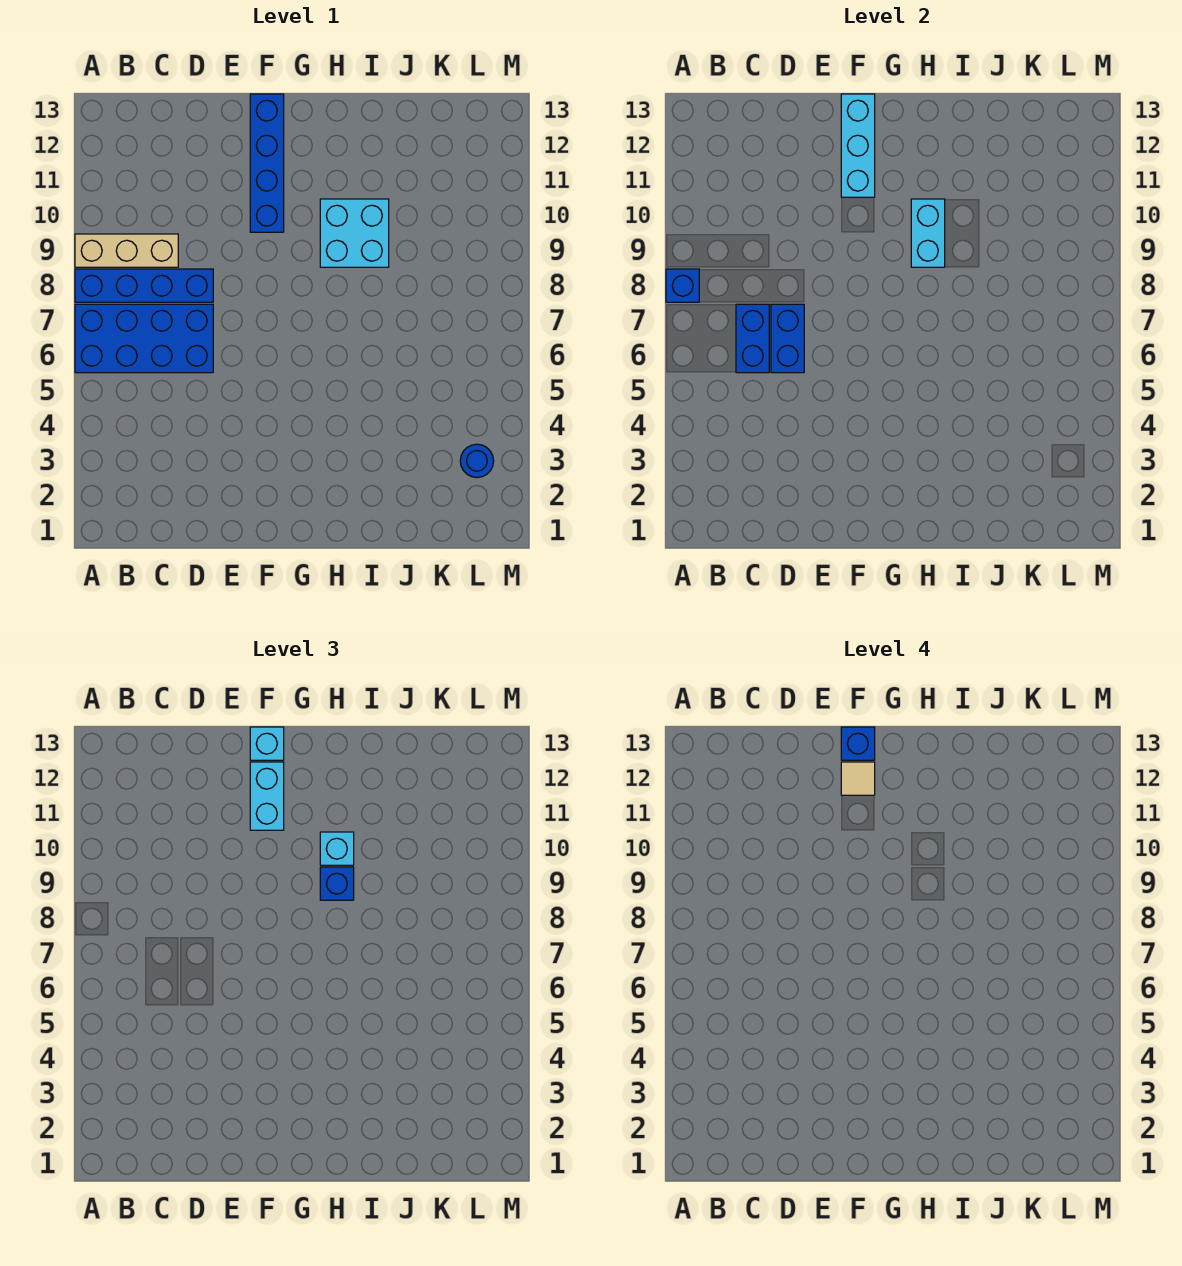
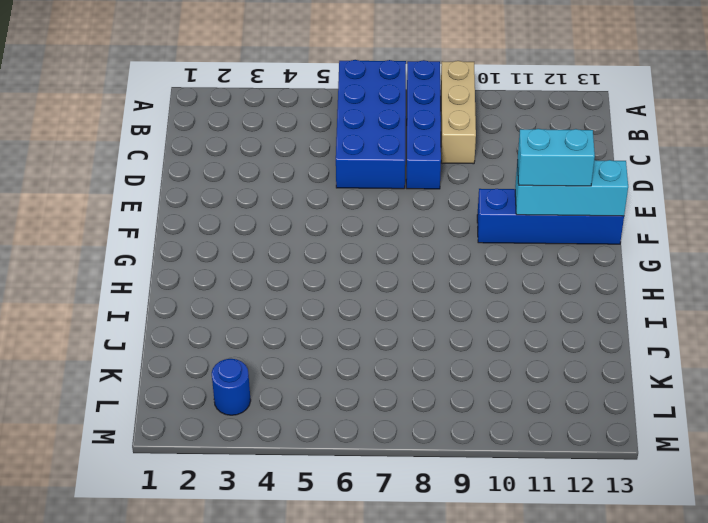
none -> cyan 2x2 brick [320,199,389,267]
none -> blue 1x1 brick [666,269,699,302]
none -> blue 1x2 brick [736,304,769,373]

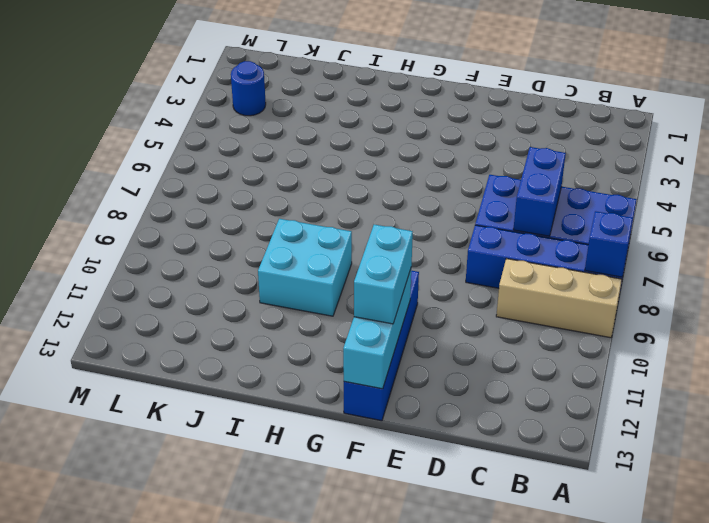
none -> blue 1x2 brick [771,304,804,373]
none -> cyan 1x2 brick [911,199,945,267]
none -> cyan 1x1 brick [250,727,284,760]

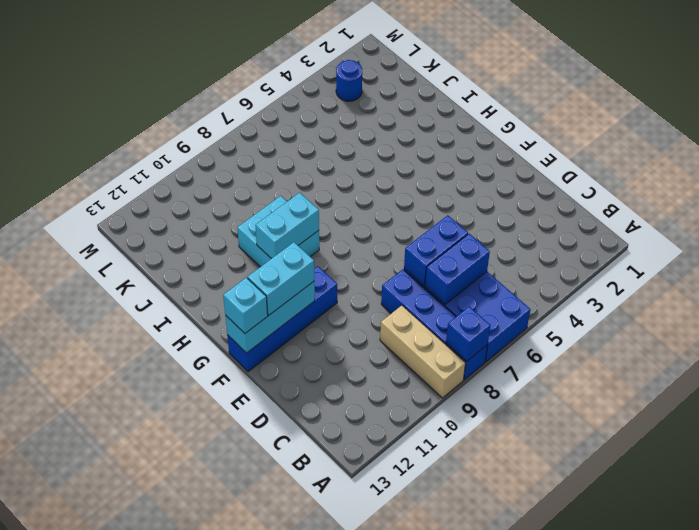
none -> blue 1x1 brick [320,867,354,900]
none -> cyan 1x1 brick [320,832,354,865]
none -> tan 1x1 tile [841,762,875,795]

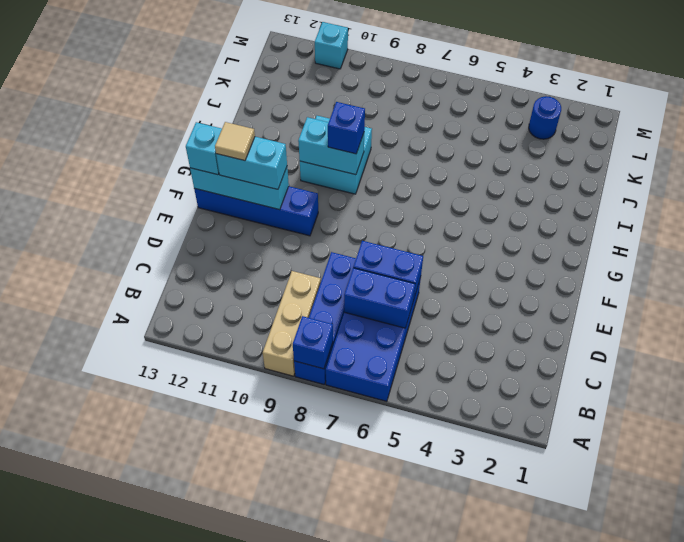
cyan 1x1 brick [315,22,348,69] -> cyan 1x1 brick moved to [320,832,354,865]
none -> blue 1x1 brick [841,727,875,760]

